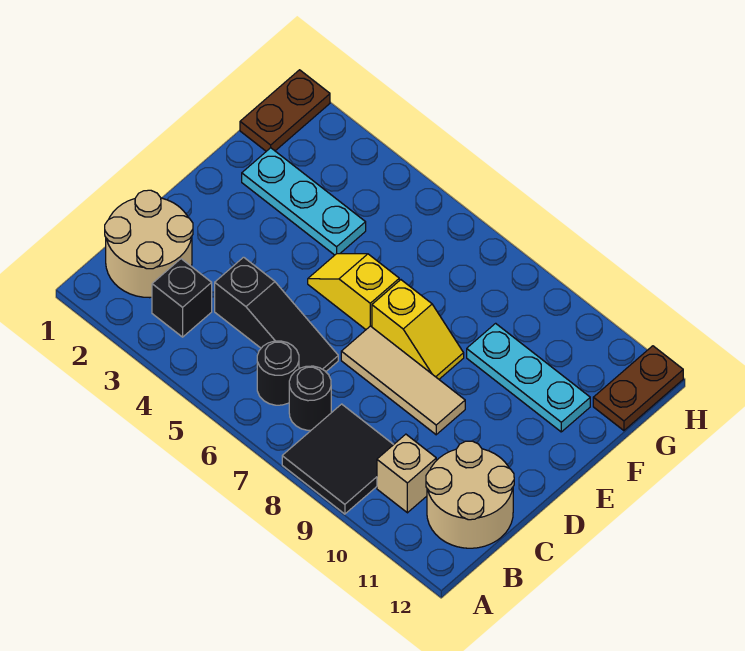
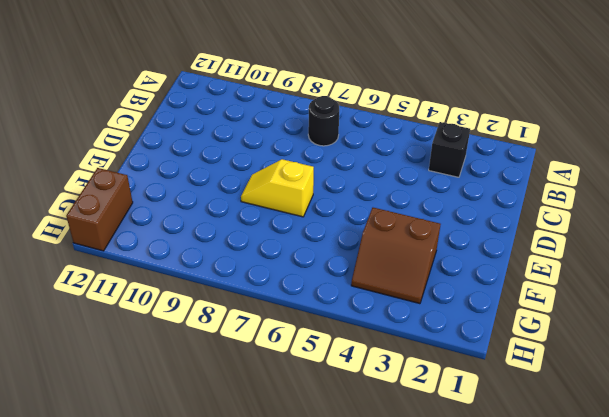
brown 2x2 slope [351,208,441,304] -> cyan 1x3 plate [242,148,366,255]
brown 1x2 brick [66,168,133,251] -> brown 1x2 plate [593,346,683,431]
none -> black 2x2 tile [282,404,394,514]
none -> tan 2x2 round brick [105,190,193,298]
none -> black 1x1 round brick [257,341,299,405]

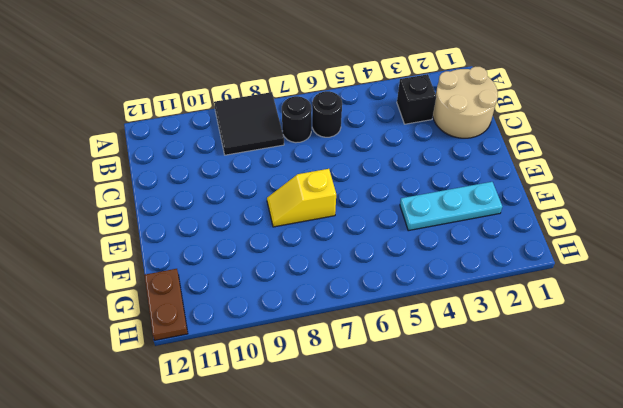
none -> tan 1x1 brick [377,434,436,513]
none -> tan 2x2 round brick [426,441,514,548]
none -> black 1x3 slope [215,257,338,372]

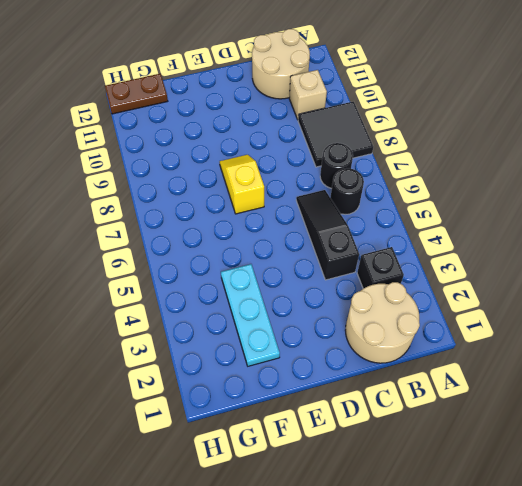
none -> tan 1x3 tile [341,326,465,435]
none -> yellow 1x2 slope [308,254,399,329]
none -> cyan 1x3 plate [467,323,590,432]

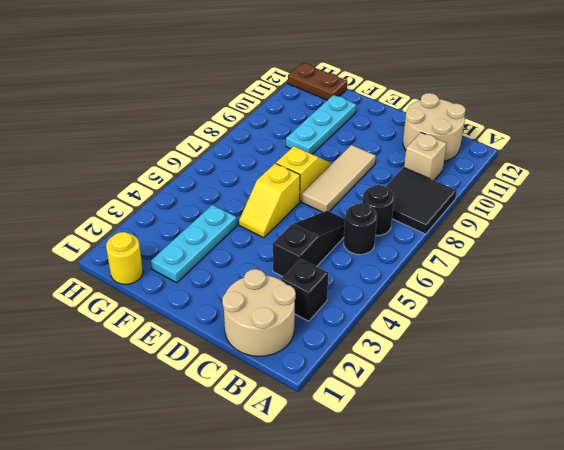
yellow 1x1 round brick [106,232,143,284] -> brown 1x2 plate [240,70,330,151]

